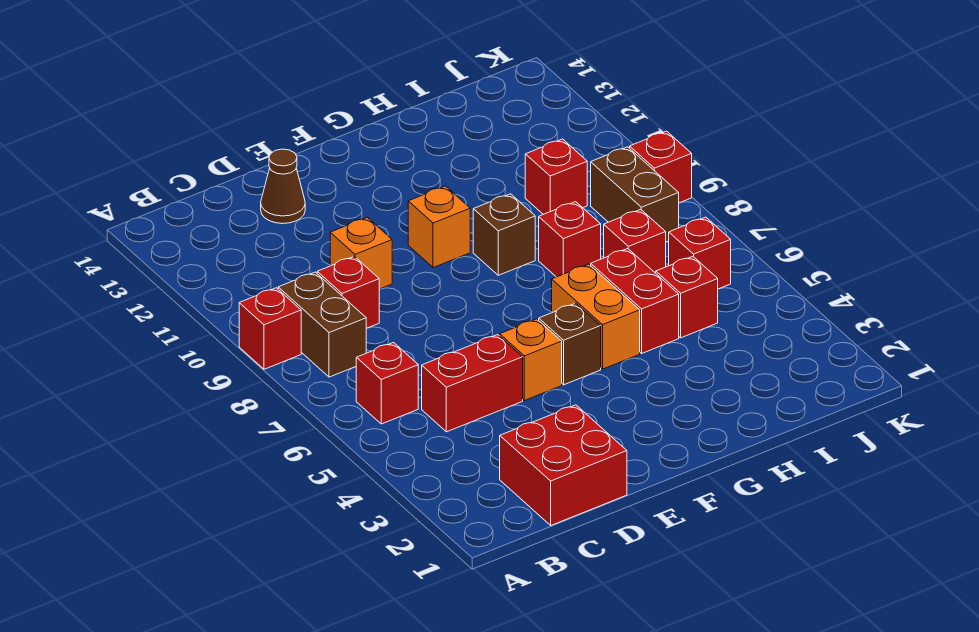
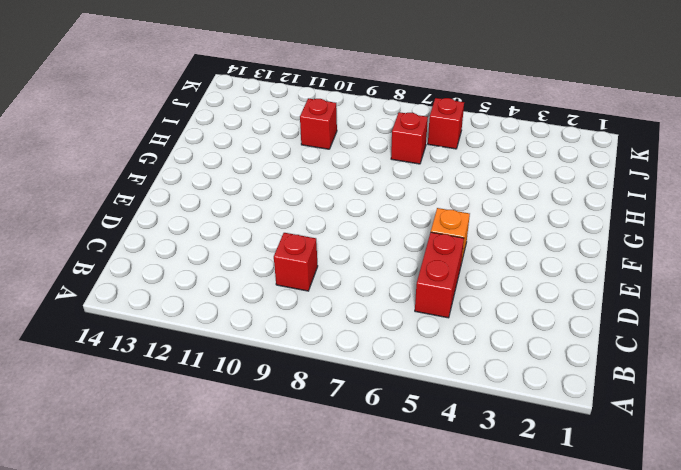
none -> red 1x1 brick [239,288,301,369]
none -> red 1x1 brick [356,343,418,424]
none -> brown 1x2 brick [278,272,366,377]

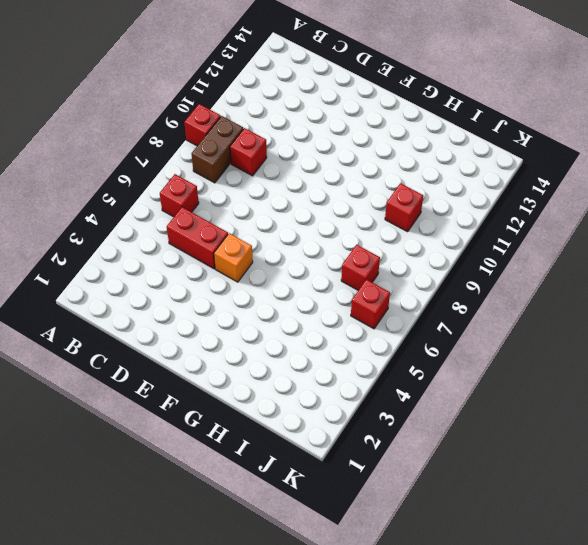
none -> red 2x2 brick [500,405,627,525]
none -> orange 1x1 brick [330,217,392,289]
none -> brown 1x1 cone [261,149,305,224]

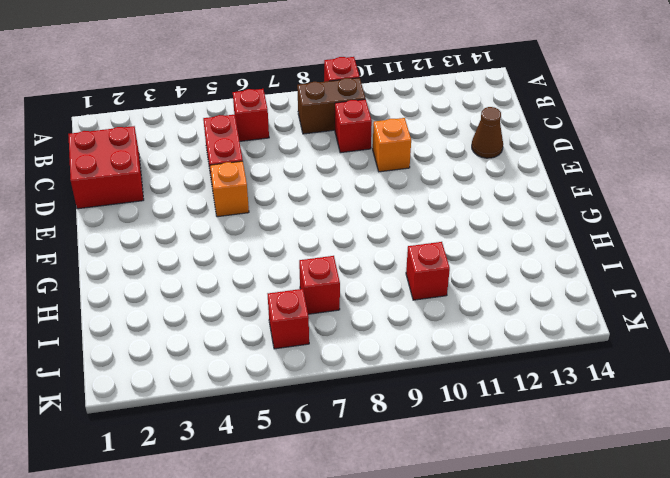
none -> brown 1x1 brick [539,303,601,385]
none -> orange 1x1 brick [408,186,470,268]
none -> orange 1x2 brick [552,264,640,369]

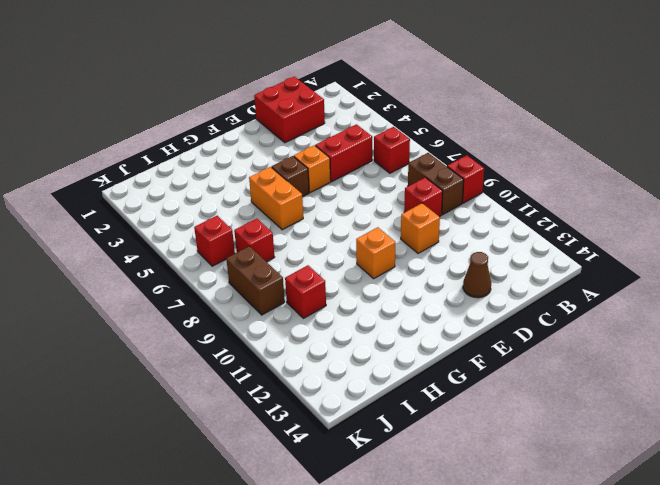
none -> brown 1x1 brick [473,194,535,275]
none -> red 1x2 brick [591,249,679,353]
none -> red 1x1 brick [539,202,601,277]

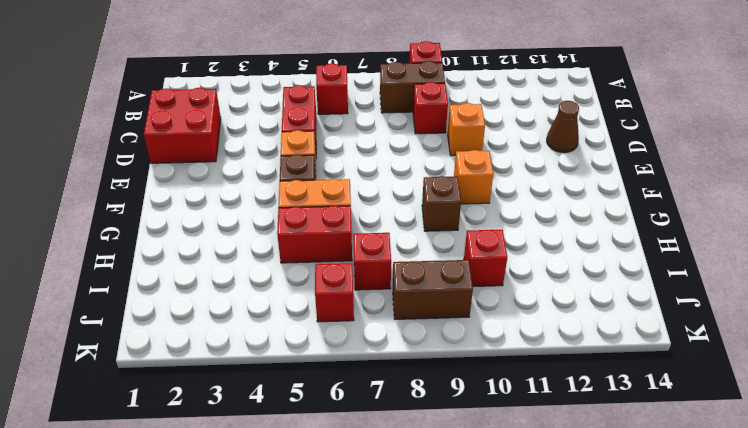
none -> red 1x1 brick [539,202,601,277]
none -> red 1x1 brick [656,256,718,338]
none -> red 1x1 brick [630,131,692,203]

